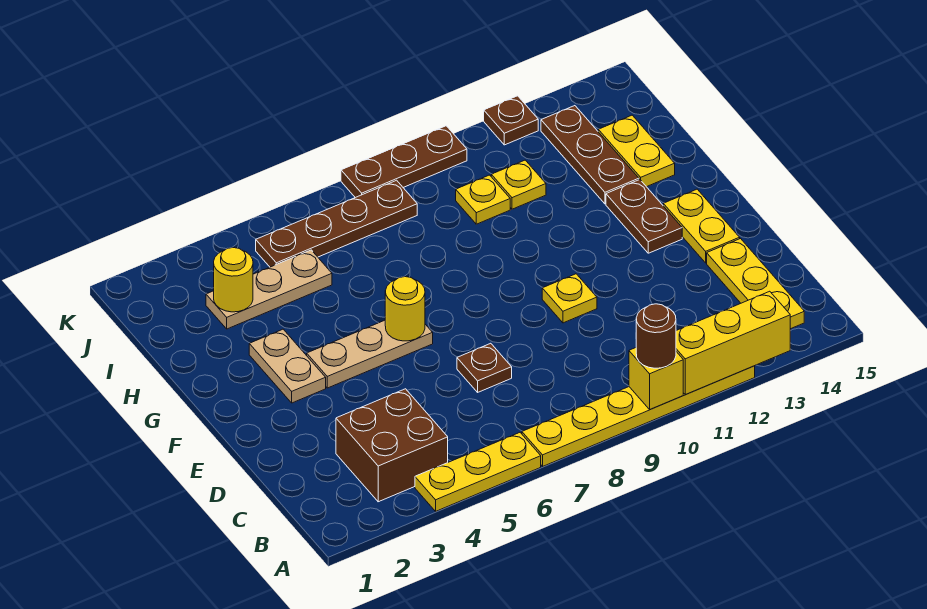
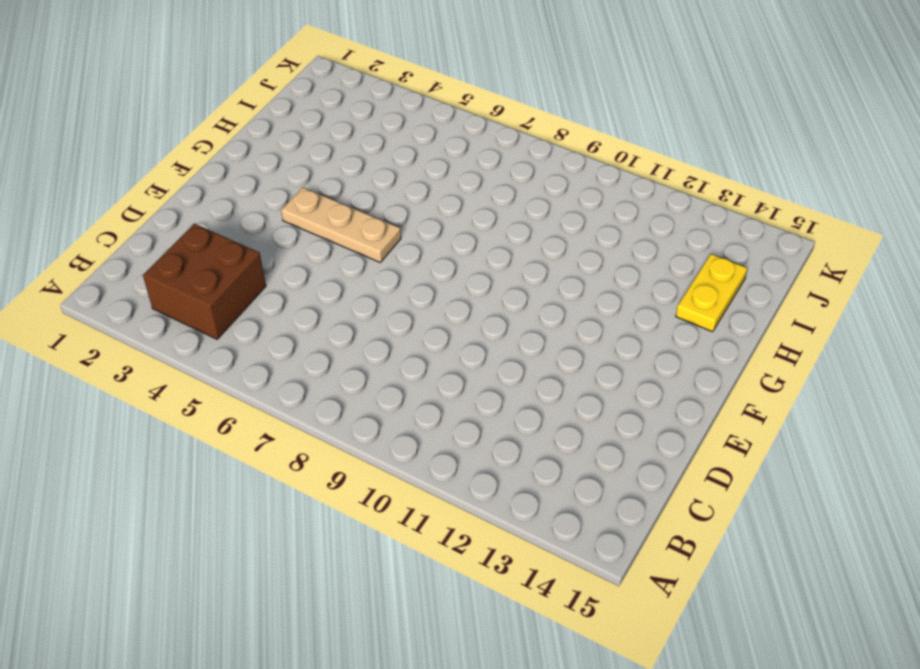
none -> yellow 1x3 plate [415,433,541,511]
none -> yellow 1x6 plate [522,366,755,466]
none -> yellow 1x3 plate [707,239,804,329]

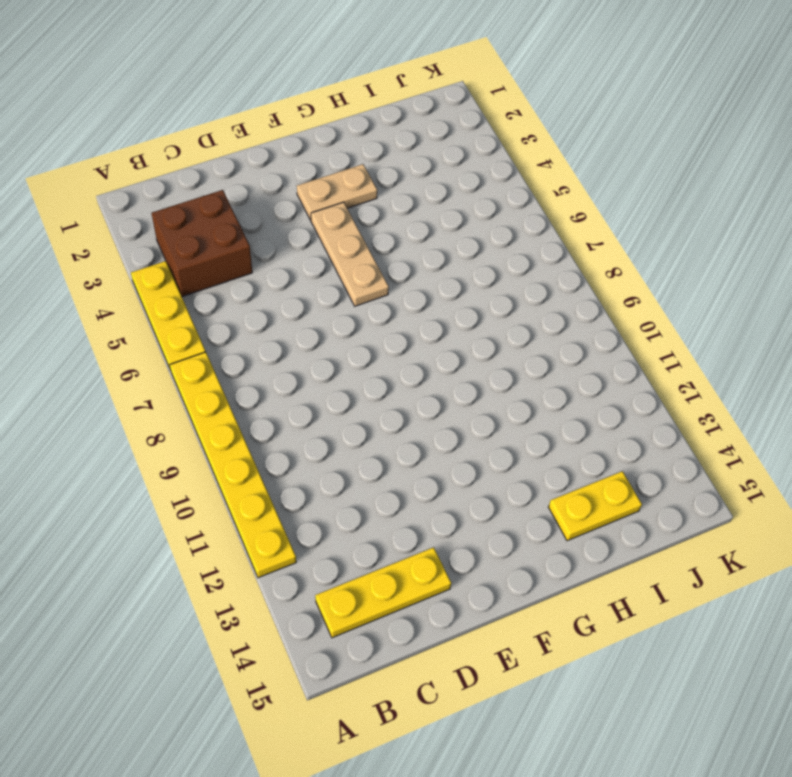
none -> brown 1x1 plate [457,343,512,392]
none -> yellow 1x1 plate [542,274,597,323]
none -> yellow 1x2 plate [663,189,740,263]

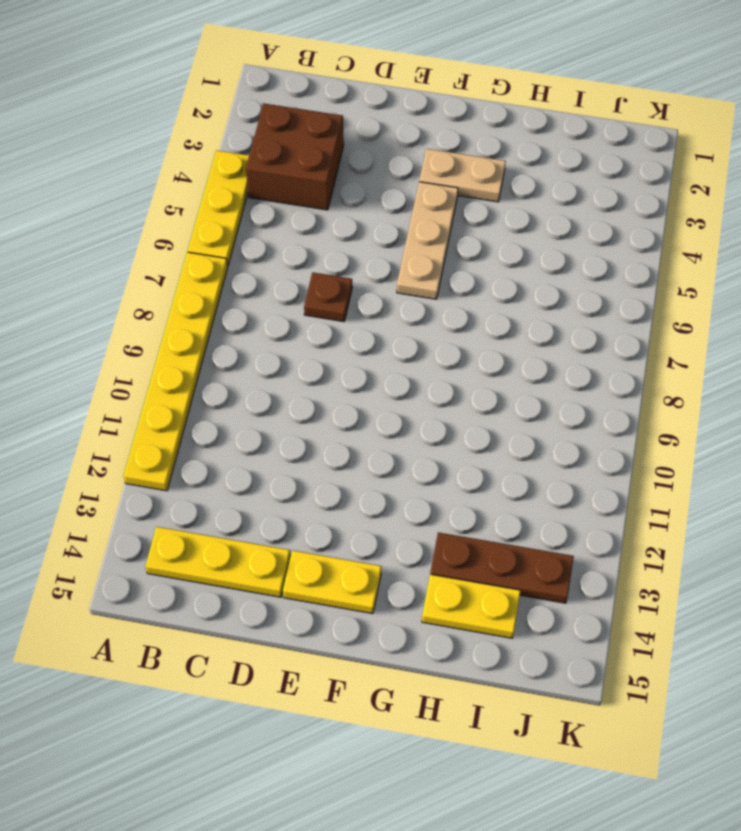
none -> yellow 1x1 plate [542,274,597,323]
none -> brown 1x2 plate [606,180,682,253]
none -> tan 1x3 plate [206,250,332,329]

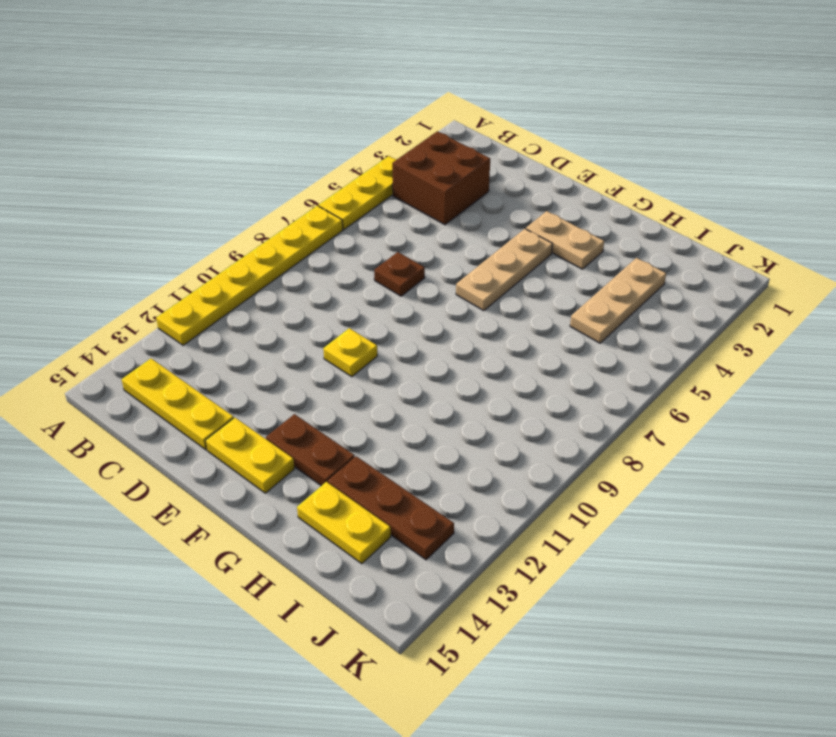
none -> yellow 1x1 plate [456,175,510,224]
none -> yellow 1x1 plate [491,160,546,209]
none -> brown 1x4 plate [256,180,417,267]

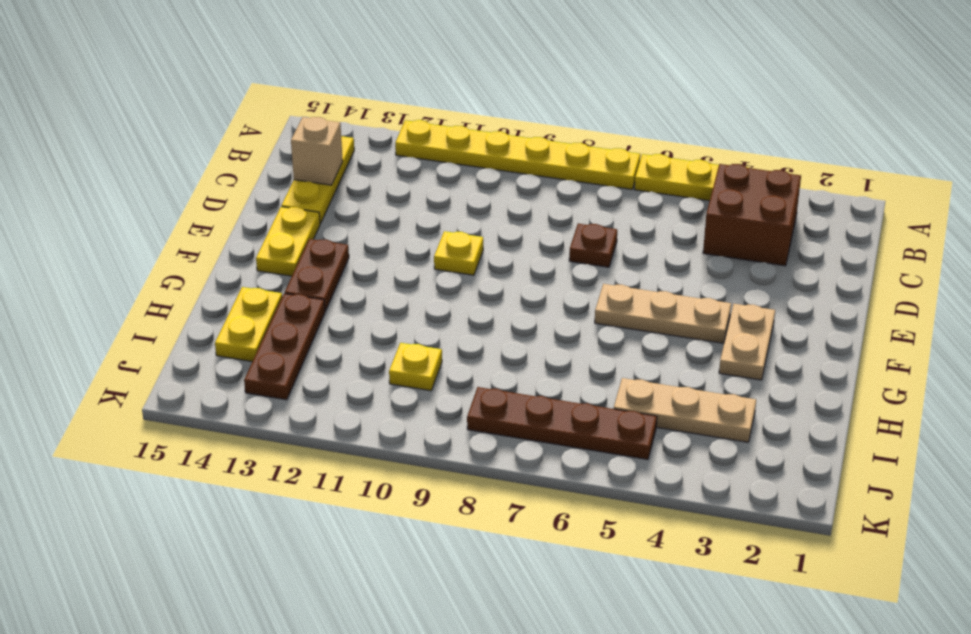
tan 1x1 brick [291,117,343,185] -> none
none -> yellow 1x1 plate [491,160,546,209]
none -> brown 1x3 plate [341,126,467,198]
none -> brown 1x1 plate [484,96,538,145]

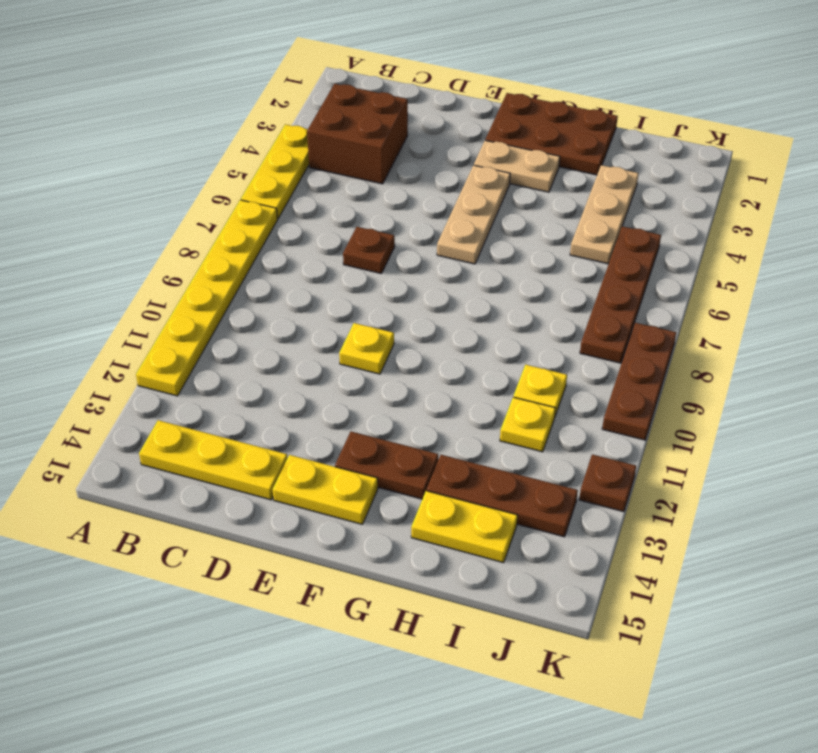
brown 2x3 plate [485,93,618,175] -> none
none -> yellow 1x1 brick [629,348,683,409]
none -> yellow 1x3 brick [676,291,790,394]
none -> yellow 1x1 round brick [385,277,425,341]

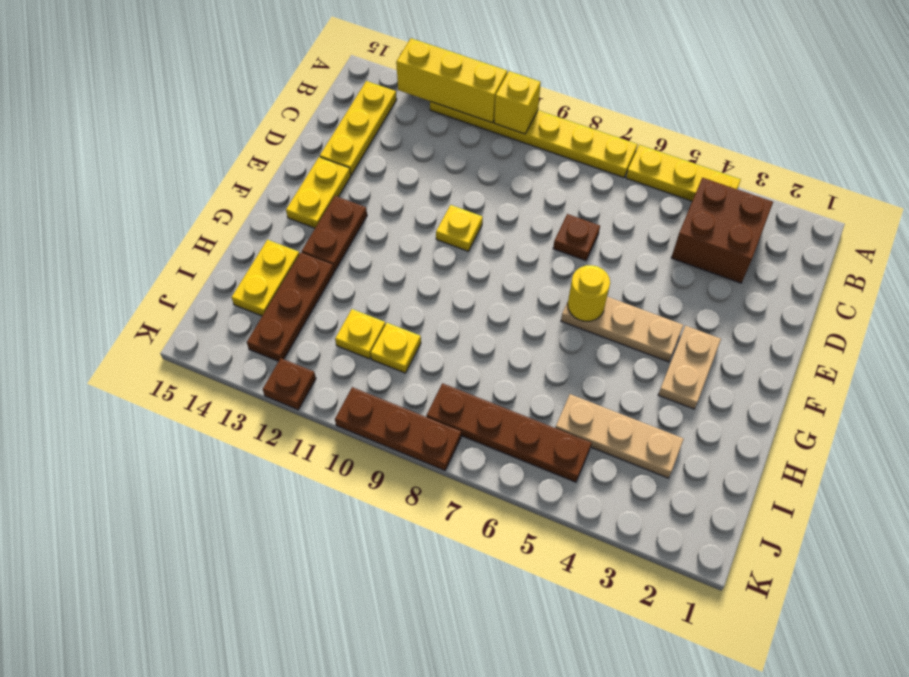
none -> yellow 1x1 round brick [214,248,253,312]
none -> brown 1x1 round brick [636,304,676,368]

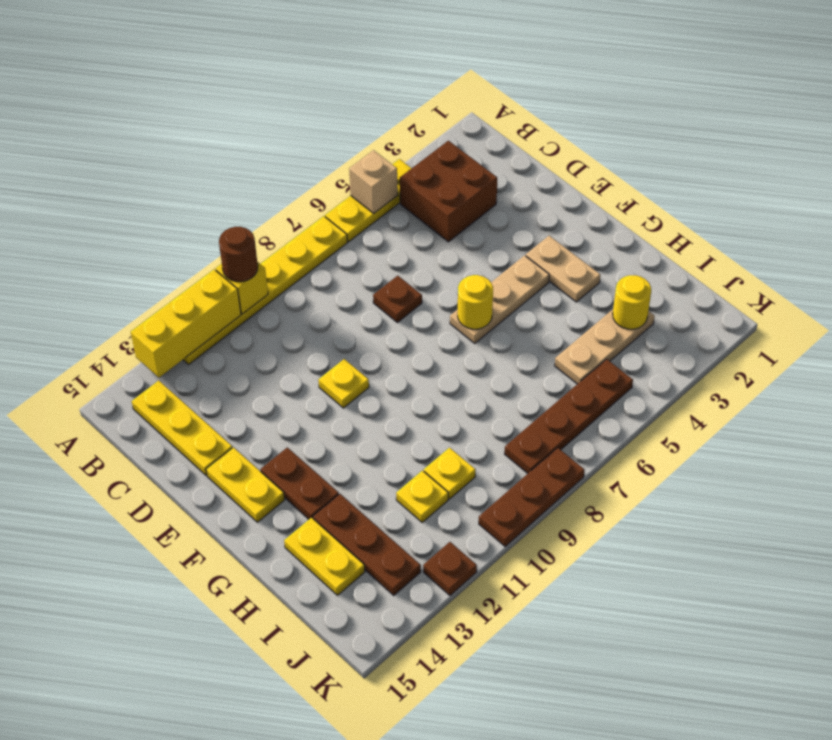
tan 1x1 brick [349,150,398,213] -> none

